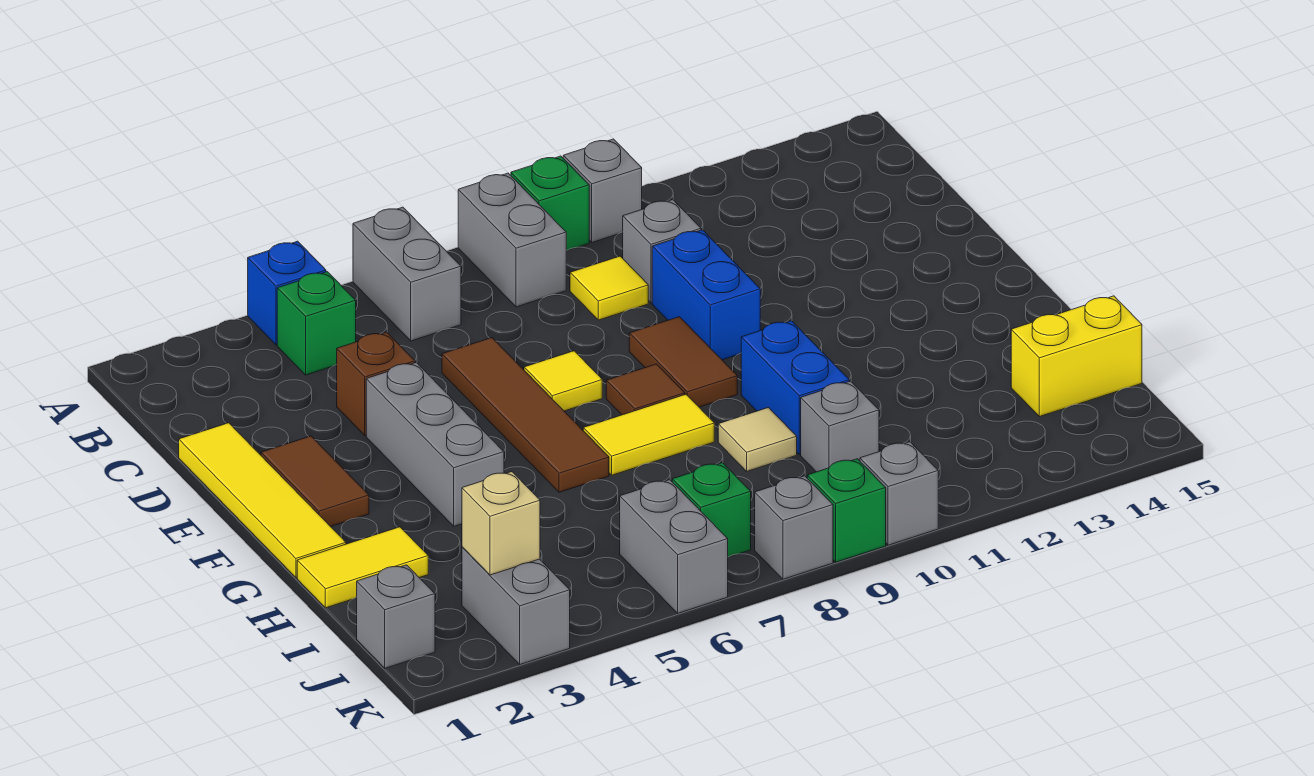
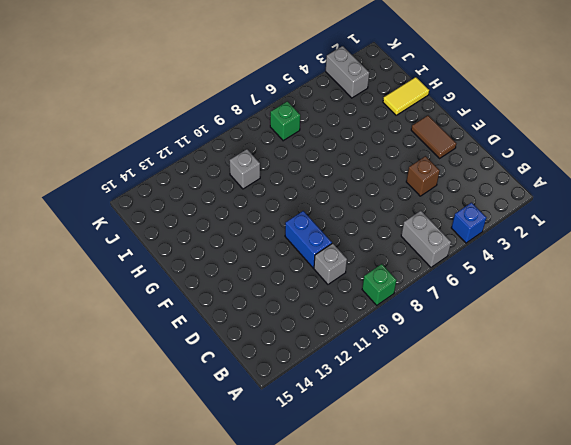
none -> grey 1x2 brick [458,173,566,307]
none -> grey 1x1 brick [563,139,642,242]
none -> green 1x1 brick [277,272,356,375]
none -> yellow 1x1 tile [570,256,648,320]

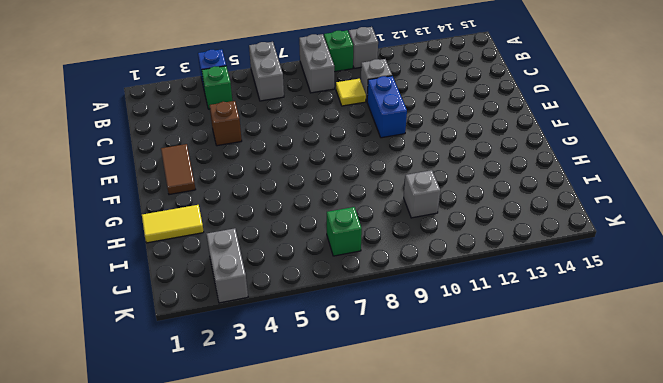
none -> yellow 1x4 tile [179,423,346,578]
none -> brown 1x4 tile [442,338,609,492]
none -> grey 1x3 brick [366,362,504,526]
none -> yellow 1x1 tile [524,351,602,411]

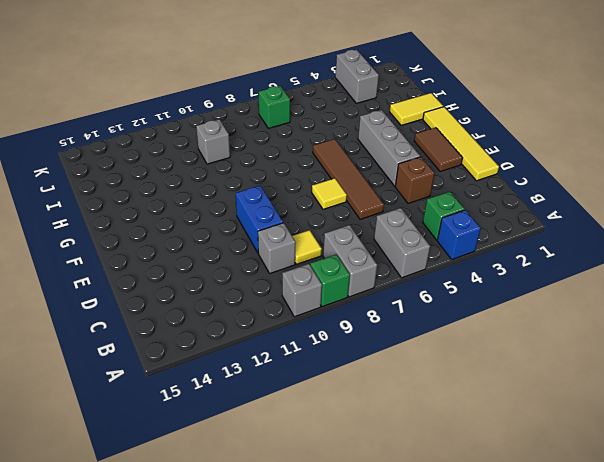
none -> brown 1x2 tile [629,317,737,407]
none -> brown 1x1 tile [606,364,685,415]
none -> yellow 1x2 tile [583,394,714,475]
none -> blue 1x2 brick [741,321,849,454]

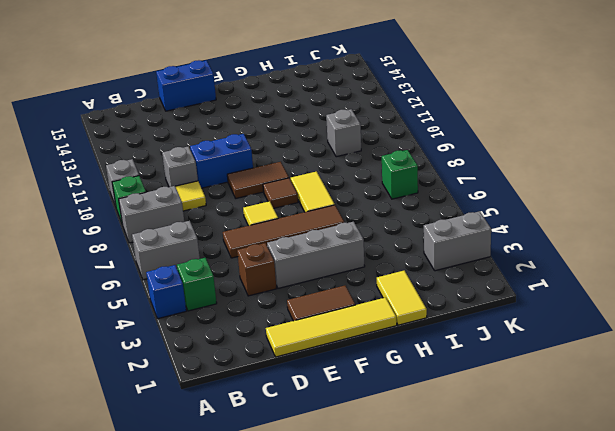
blue 1x2 brick [156,60,216,111] -> blue 1x2 brick moved to [741,321,849,454]
none -> tan 1x1 tile [718,408,797,471]
none -> yellow 1x2 brick [1011,296,1142,417]
none -> grey 1x1 brick [357,565,435,668]
none -> grey 1x2 brick [620,480,728,613]

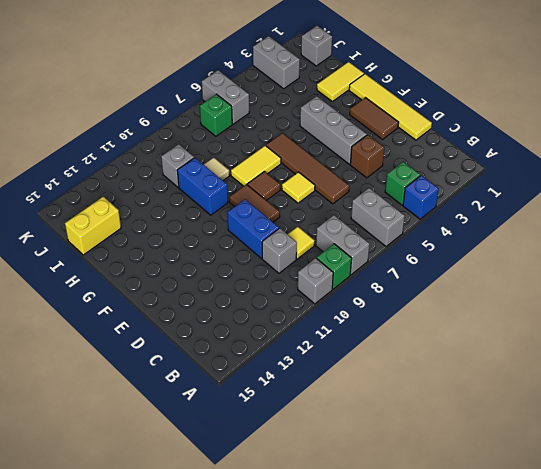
none -> grey 1x1 brick [755,476,833,579]
none -> green 1x1 brick [807,459,886,562]
none -> grey 1x1 brick [860,442,938,545]
none -> tan 1x1 brick [462,472,540,575]

